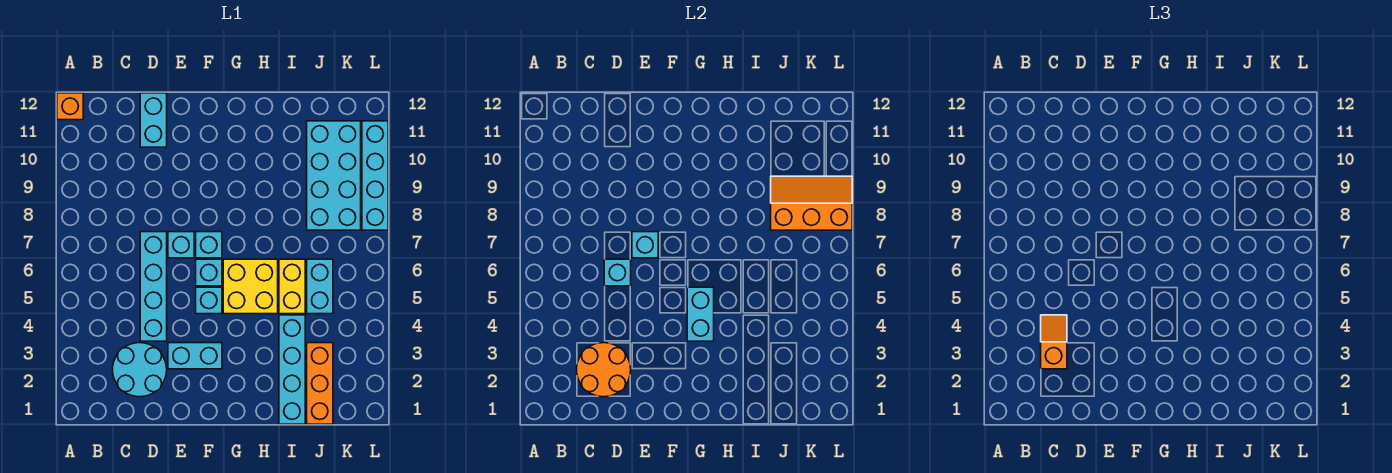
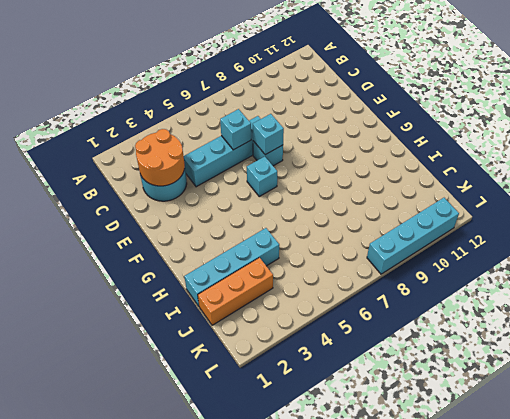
none -> orange 1x1 brick [57,93,83,120]
none -> cyan 1x2 brick [140,93,167,147]
none -> cyan 1x2 brick [168,343,222,369]

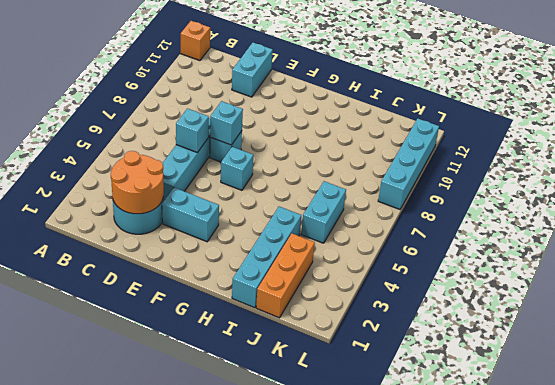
none -> cyan 1x1 brick [196,287,222,314]
none -> cyan 1x1 brick [196,232,222,258]
none -> yellow 2x2 brick [223,259,278,314]

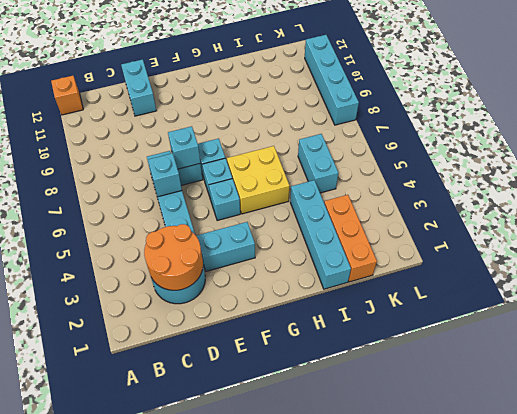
none -> yellow 1x2 brick [279,259,305,314]
none -> cyan 2x4 brick [307,121,361,230]
none -> cyan 1x2 brick [687,287,714,341]

